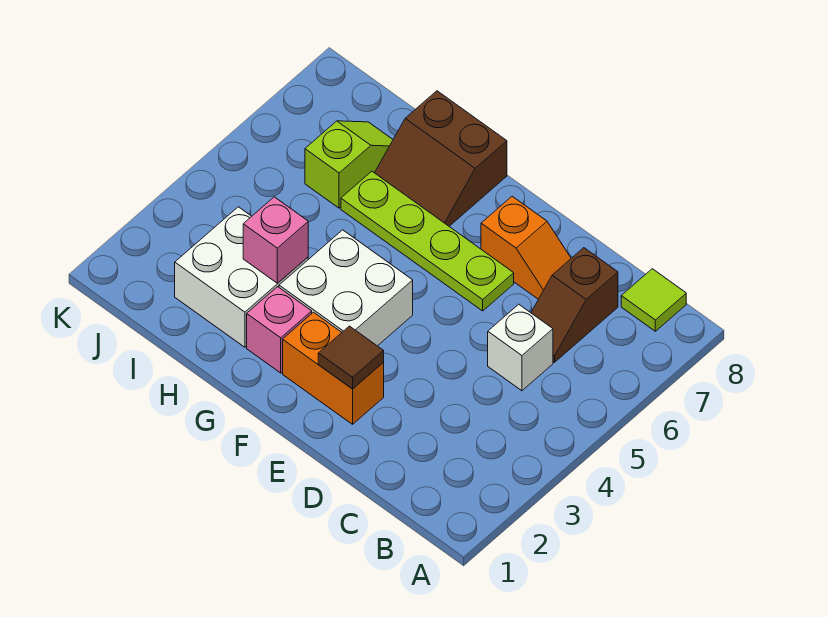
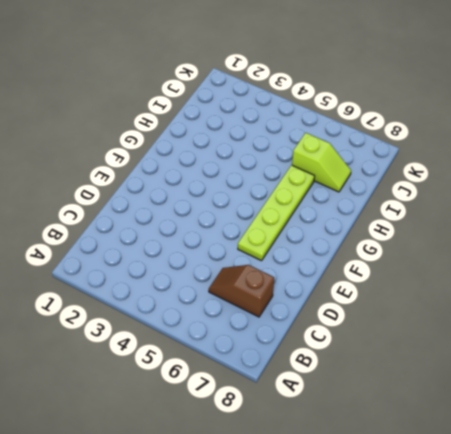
none -> lime 1x1 tile [621,269,686,331]
none -> white 1x1 brick [488,304,553,391]
none -> orange 1x2 slope [481,196,571,299]

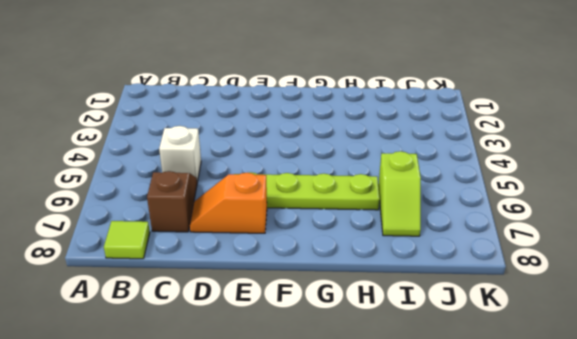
none -> orange 1x2 brick [283,312,384,424]
none -> white 2x2 brick [279,230,413,346]
none -> pink 1x1 brick [247,287,312,373]

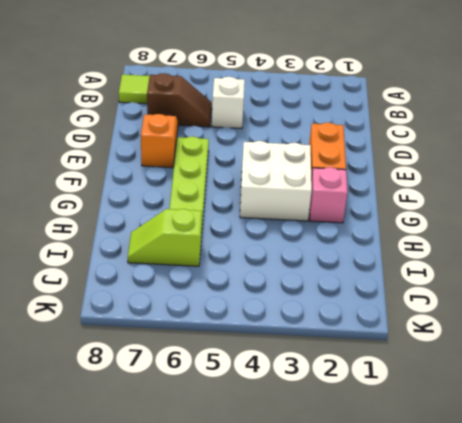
none -> brown 2x2 slope [375,91,507,226]
none -> white 2x2 brick [175,207,308,347]
none -> brown 1x1 tile [318,326,384,389]

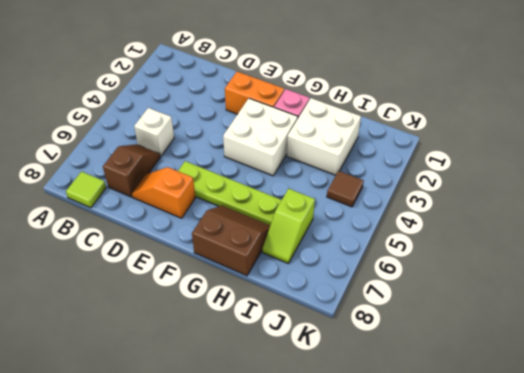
brown 1x1 tile [327,171,364,207] -> brown 1x1 tile moved to [318,326,384,389]
none -> pink 1x1 brick [243,197,308,283]

